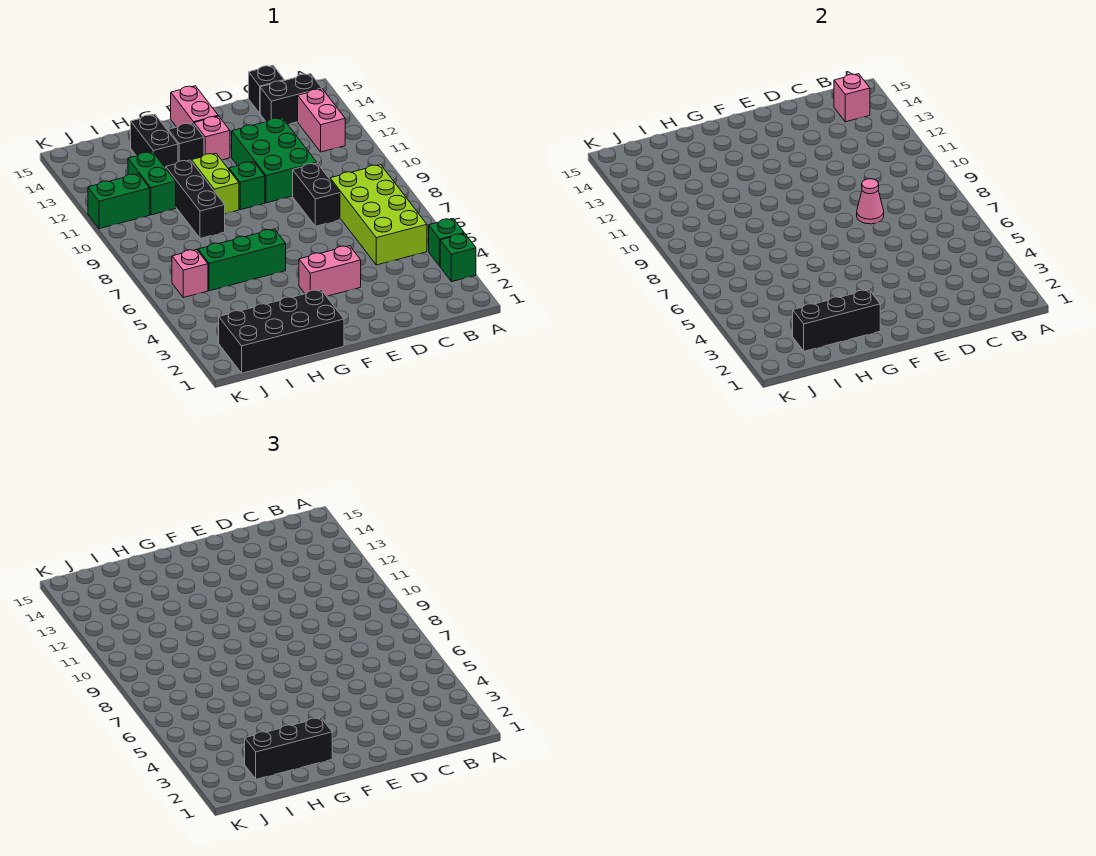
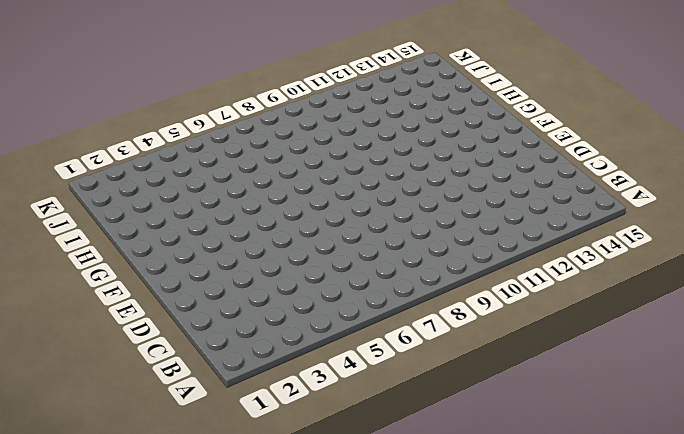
none -> green 1x1 brick [440,234,476,282]
none -> green 1x1 brick [429,219,464,266]
none -> lime 2x4 brick [330,165,427,265]

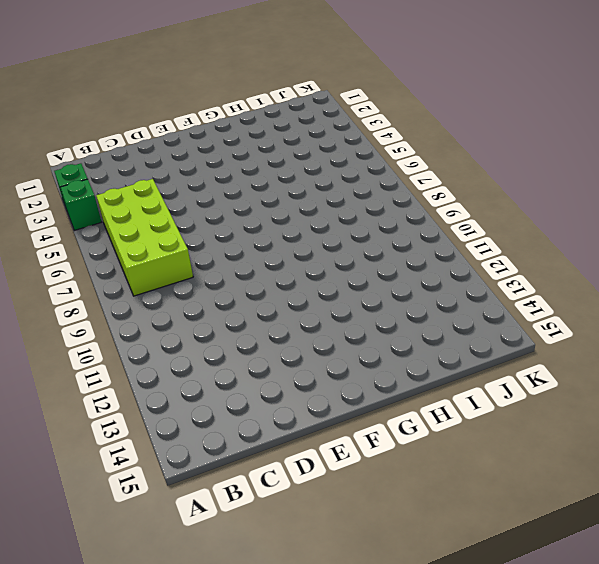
none -> pink 1x2 brick [298,89,345,152]
none -> black 1x2 brick [260,74,322,124]
none -> black 1x1 brick [249,65,284,113]

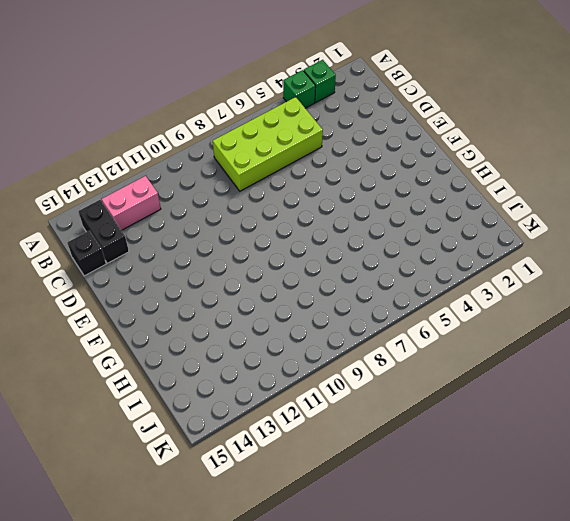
none -> black 1x2 brick [293,163,340,226]
none -> green 2x3 brick [232,118,317,203]
none -> pink 1x2 brick [299,246,361,296]

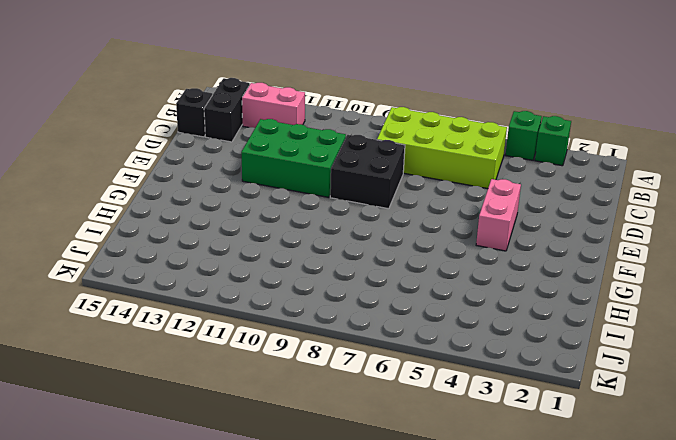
black 2x2 brick [330,135,405,209] -> black 1x2 brick [293,163,340,226]
none -> green 1x1 brick [229,162,265,210]
none -> pink 1x1 brick [194,116,230,160]
none -> pink 1x2 brick [171,86,218,127]

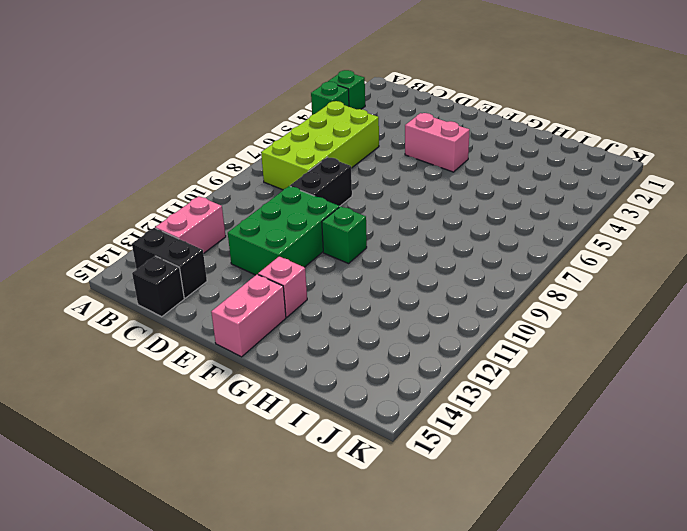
none -> black 2x4 brick [219,290,344,373]
none -> green 1x3 brick [198,229,286,291]
none -> lime 1x2 brick [192,153,239,214]

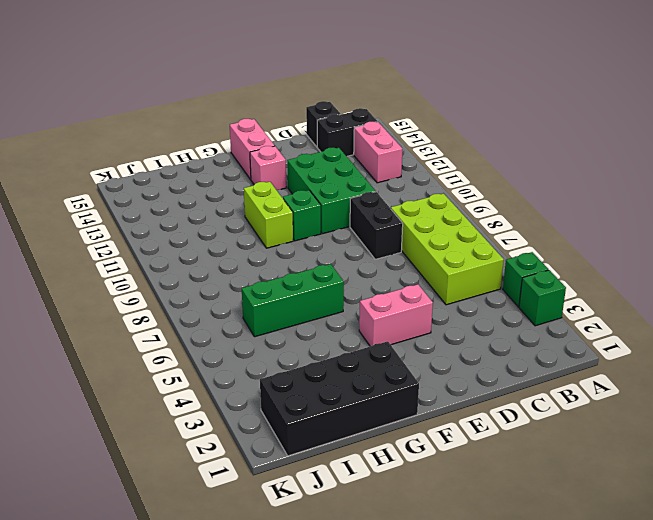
none -> black 1x1 brick [168,123,204,162]
none -> black 1x3 brick [166,160,225,238]
none -> black 1x2 brick [131,115,178,168]

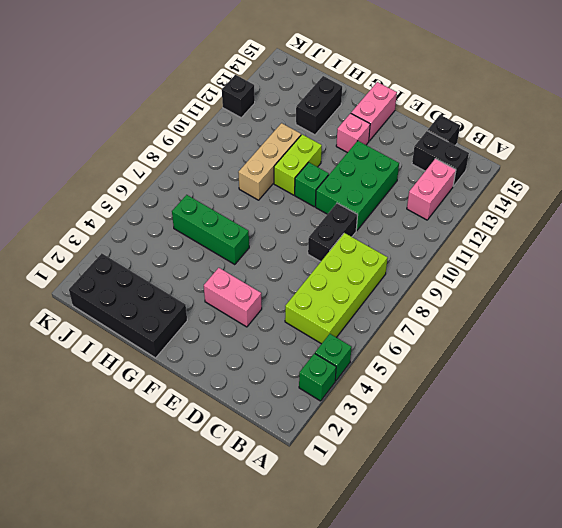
tan 1x3 brick [238,123,301,200] -> black 1x3 brick [166,160,225,238]
black 1x1 brick [222,75,255,118] -> black 1x1 brick moved to [168,123,204,162]
none -> green 1x2 brick [128,152,176,215]
none -> pink 1x1 brick [172,249,208,298]
none -> green 1x2 brick [88,174,150,229]

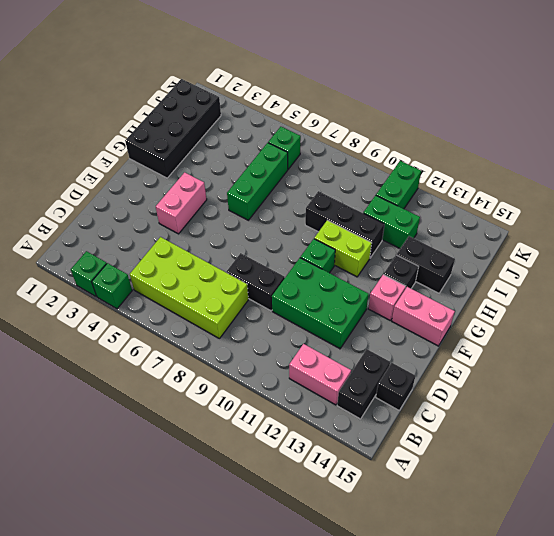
green 1x1 brick [268,127,301,169] -> pink 1x1 brick [172,249,208,298]
none -> pink 1x1 brick [834,74,870,122]
none -> pink 1x1 cone [857,179,884,224]
none -> black 1x3 brick [793,290,880,351]

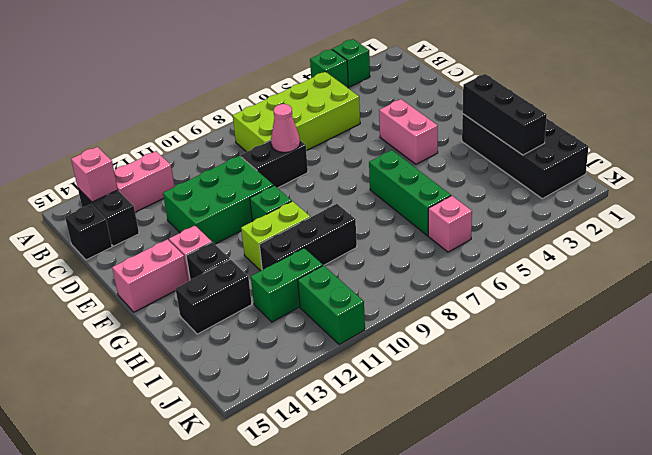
none -> black 1x3 brick [245,718,332,779]

